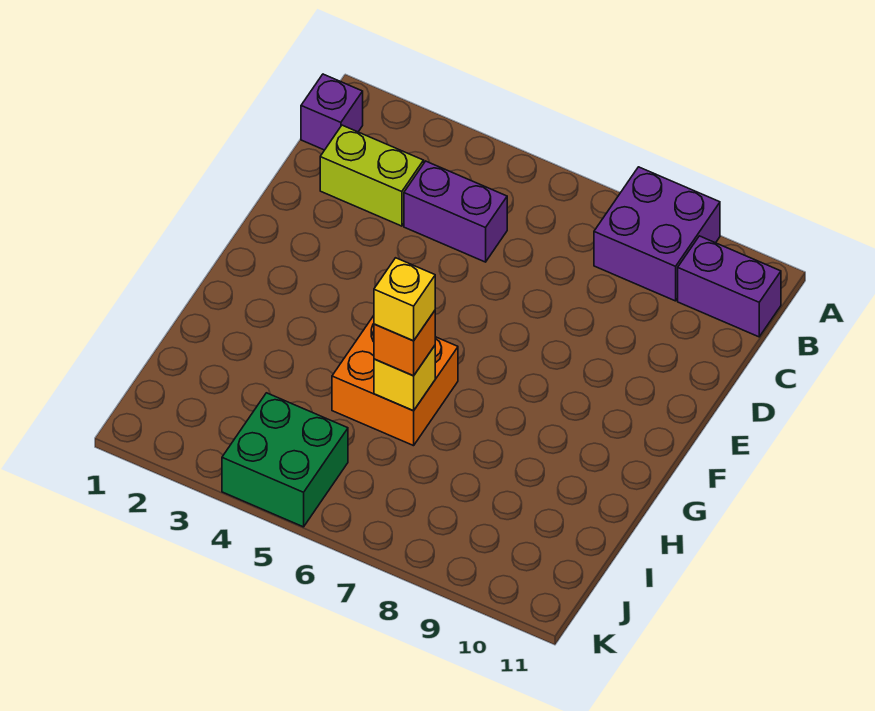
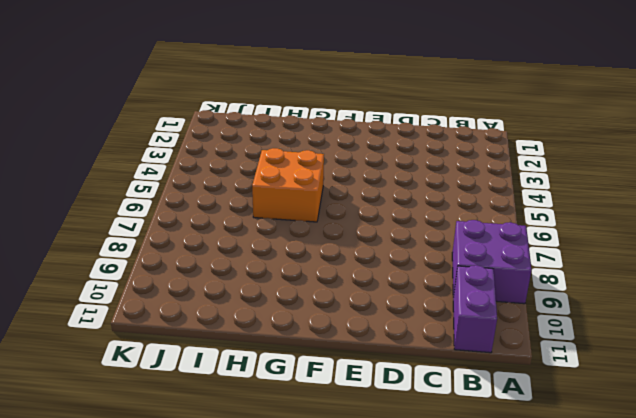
none -> purple 1x1 brick [301,74,363,150]
none -> lime 1x2 brick [320,125,424,226]

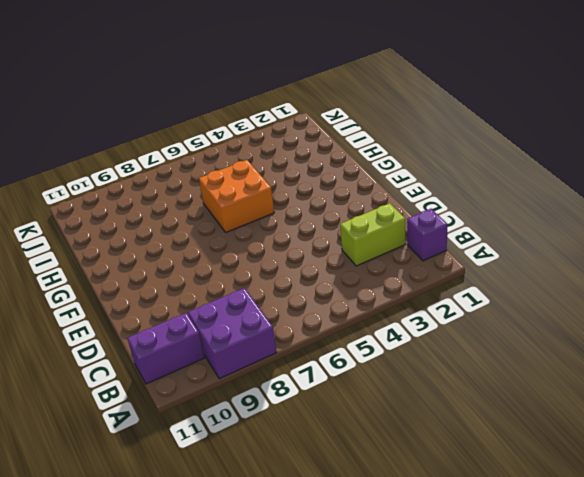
none -> purple 1x2 brick [404,161,507,262]
none -> green 2x2 brick [222,393,348,527]

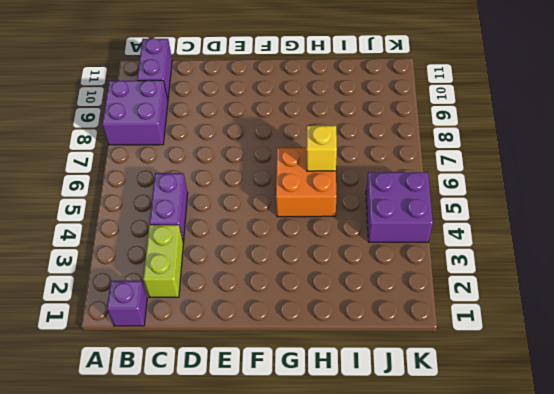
purple 2x2 brick [366,172,433,242] -> green 2x2 brick [222,393,348,527]
none -> orange 1x1 brick [374,311,435,376]
none -> yellow 1x1 brick [374,258,435,341]

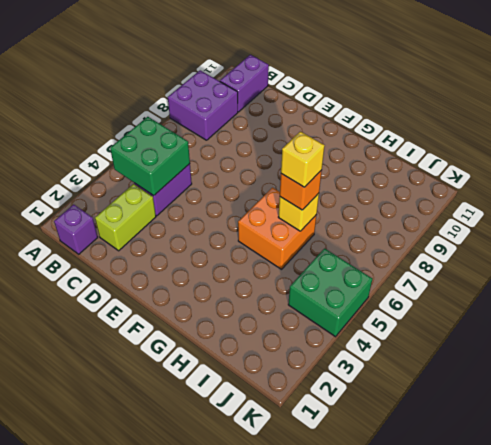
green 2x2 brick [110,117,190,196] -> none

